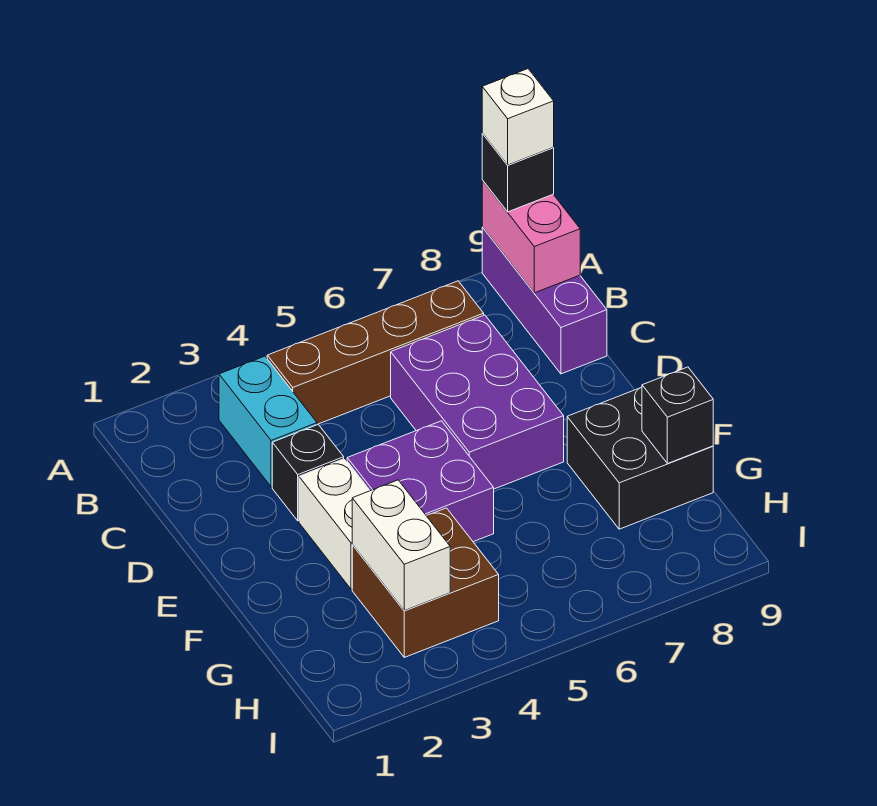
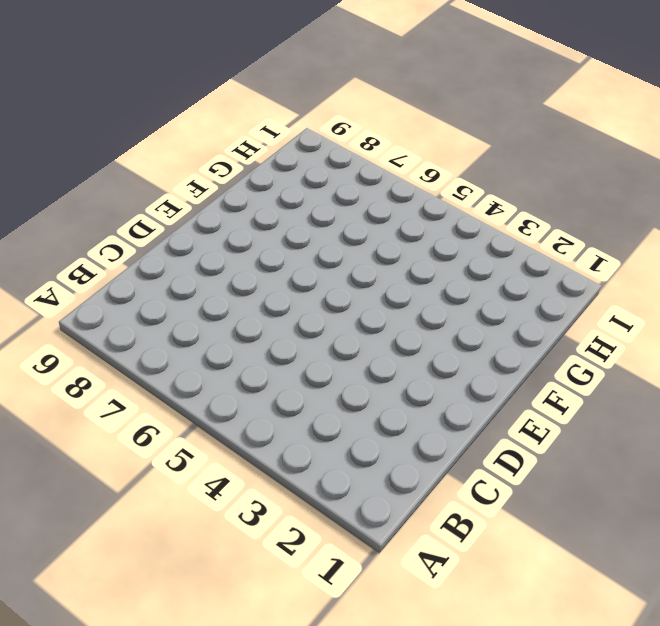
none -> purple 1x3 brick [482,227,607,374]
none -> cyan 1x2 brick [219,356,317,487]
none -> brown 1x4 brick [267,281,484,425]

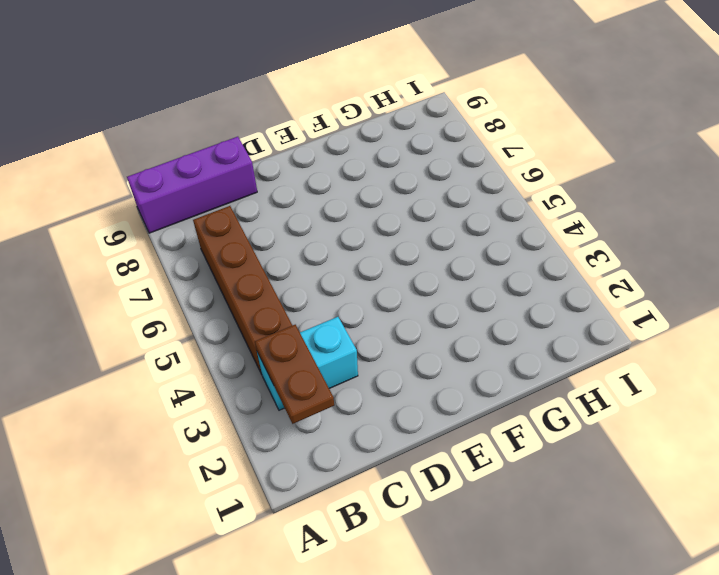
brown 1x2 plate [255,325,334,424] -> none
none -> purple 2x3 brick [391,315,564,489]
none -> black 1x1 brick [272,425,344,521]
none -> white 1x2 brick [299,459,370,589]

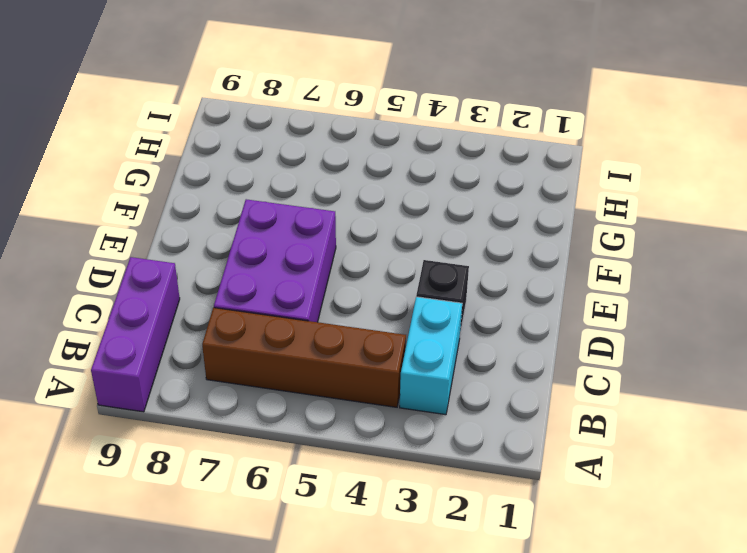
none -> white 1x2 brick [299,459,370,589]
none -> purple 2x2 brick [347,421,494,542]
none -> black 2x2 brick [567,387,713,529]

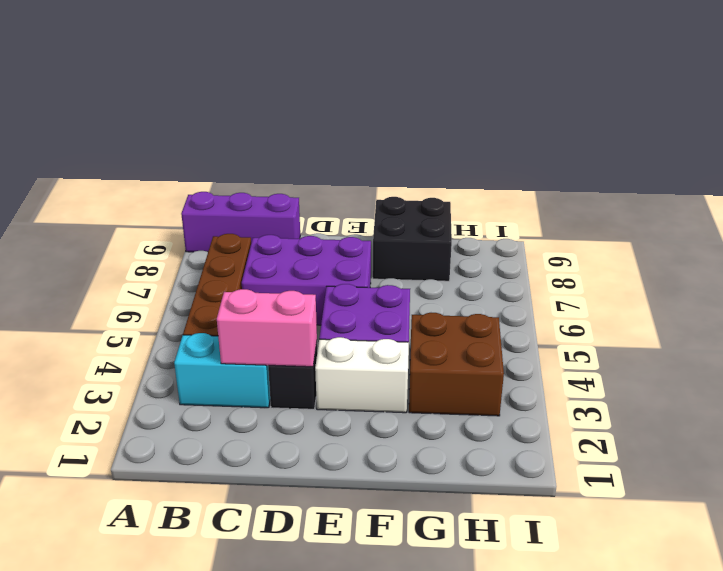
pink 1x2 brick [217,289,317,367] -> pink 1x2 brick moved to [482,180,580,293]
none -> white 1x2 brick [352,480,450,611]
none -> black 1x1 brick [642,367,713,464]
none -> black 1x1 brick [482,133,554,212]

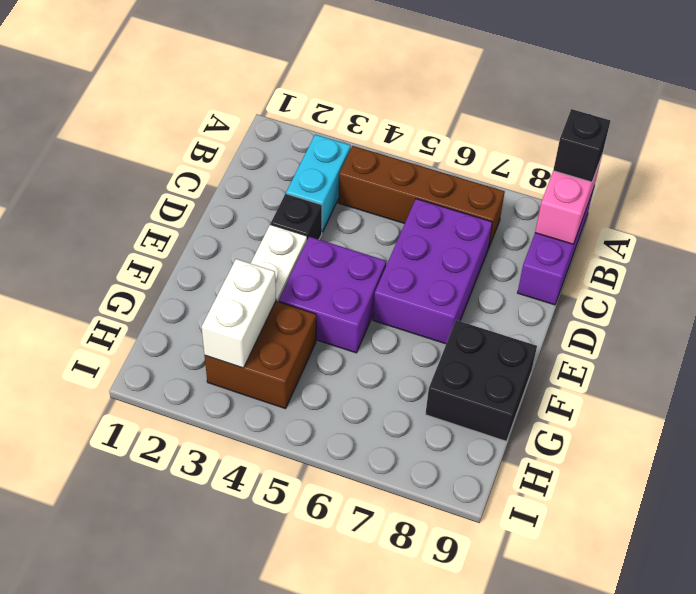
none -> black 1x1 brick [642,367,713,464]
none -> white 1x1 brick [482,69,554,165]

